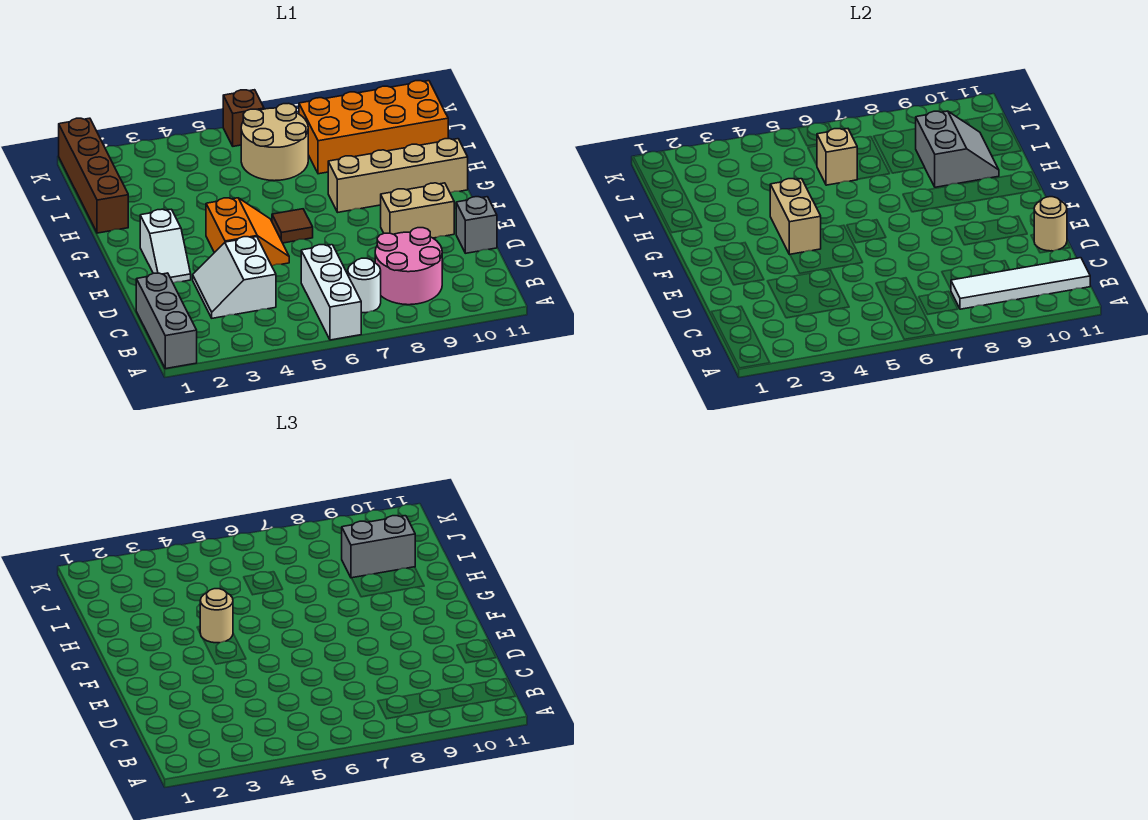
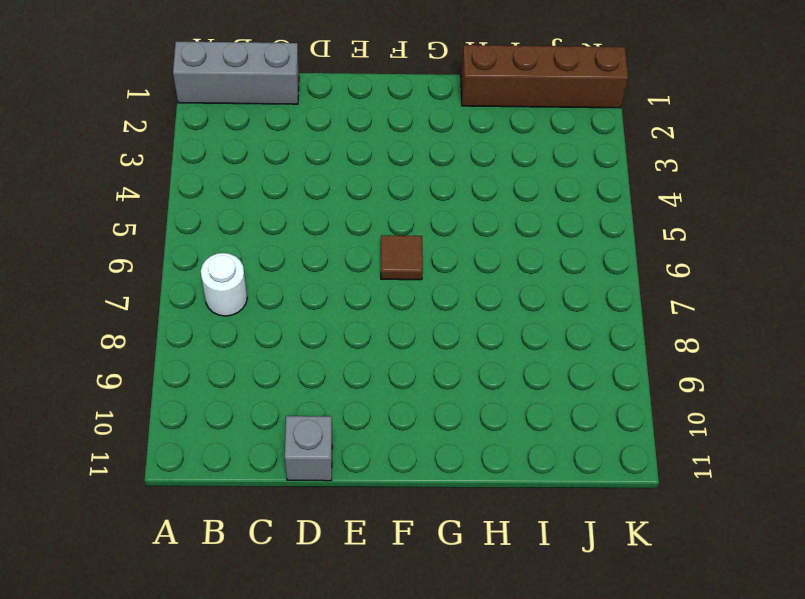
none -> white 1x3 brick [301,245,361,340]
none -> pink 2x2 round brick [375,228,442,305]
none -> white 2x2 slope [193,237,276,318]

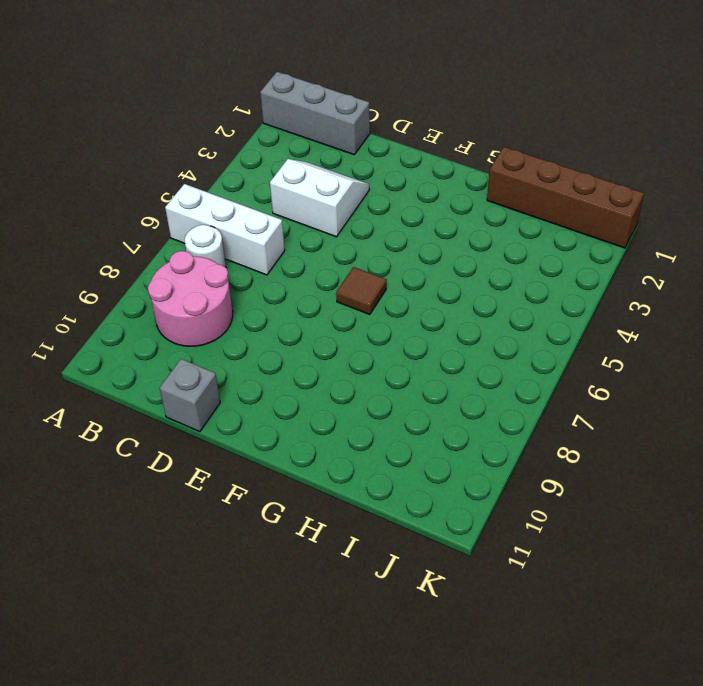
none -> white 1x2 slope [140,209,191,283]
none -> orange 2x2 slope [206,198,289,266]
none -> tan 1x2 brick [381,183,454,238]

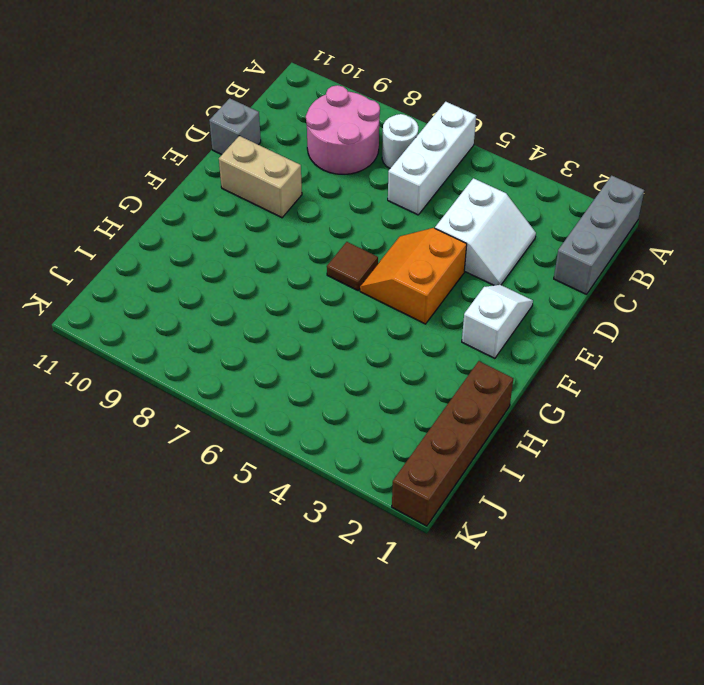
none -> tan 1x4 brick [328,139,468,212]
none -> tan 2x2 round brick [241,103,308,181]
none -> orange 2x4 brick [299,81,448,174]

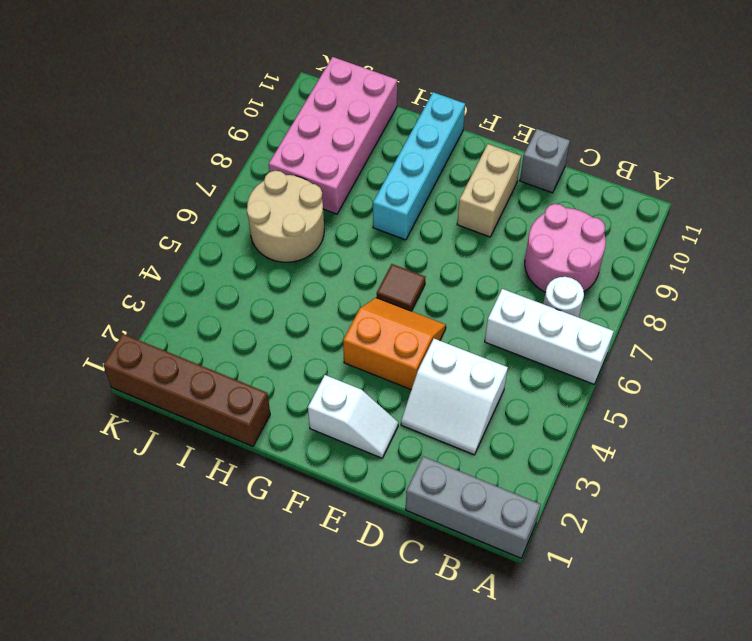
cyan 1x4 brick [373,92,465,240] -> tan 1x4 brick [328,139,468,212]
pink 2x4 brick [269,57,397,214] -> orange 2x4 brick [299,81,448,174]
none -> brown 1x1 brick [223,90,264,146]
none -> white 1x4 tile [951,258,1090,309]
none -> tan 1x1 round brick [1034,197,1067,251]

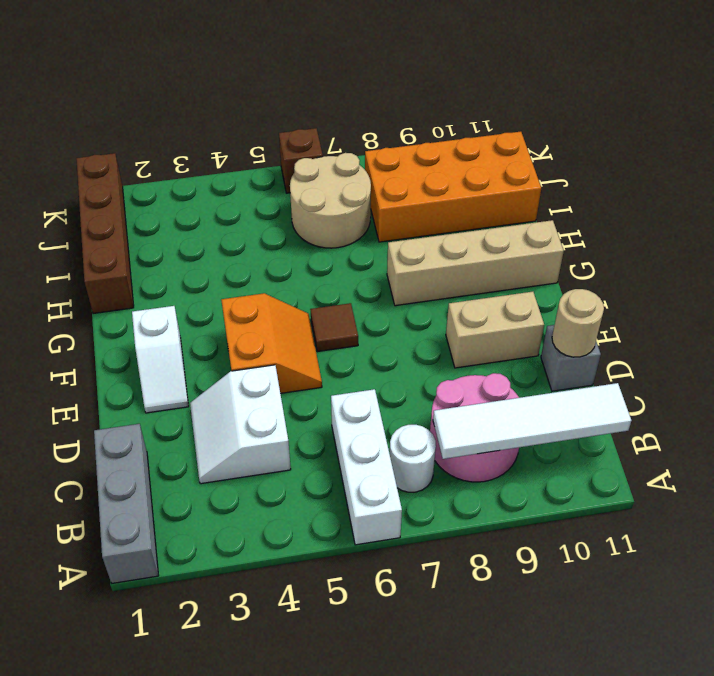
none -> tan 1x2 brick [770,179,821,255]
none -> grey 2x2 slope [916,111,999,187]
none -> tan 1x1 brick [817,129,857,185]

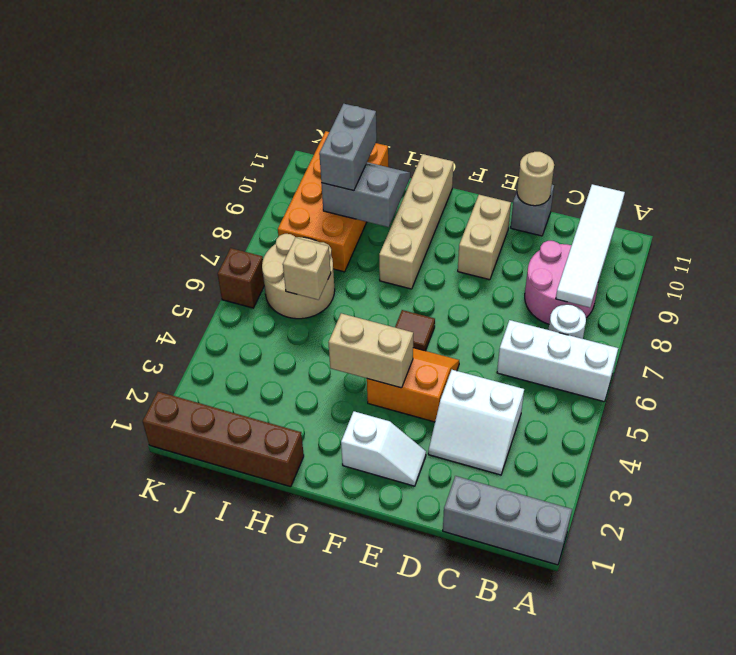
none -> tan 1x1 round brick [200,589,233,643]

